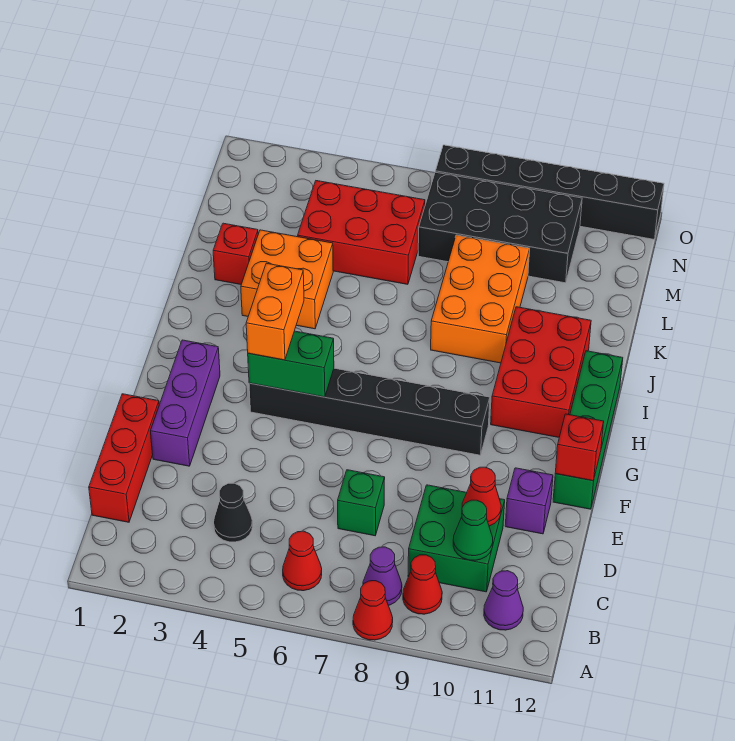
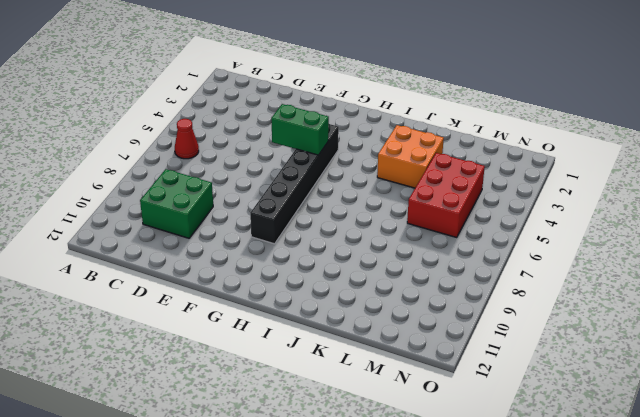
green 1x2 brick [271,104,329,155] -> green 1x2 brick turned to [248,331,334,397]
none -> red 1x1 cone [353,581,393,640]
none -> purple 1x1 cone [363,547,402,605]
none -> red 1x1 cone [403,555,442,614]

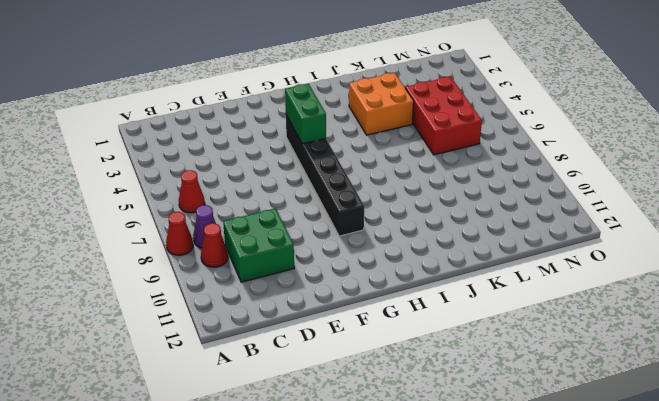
none -> purple 1x1 cone [484,571,523,630]
none -> red 1x3 brick [89,394,159,522]
none -> black 1x1 cone [214,483,252,542]

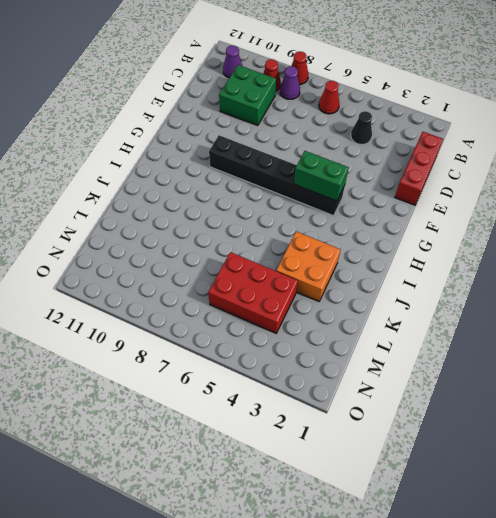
none -> green 1x1 brick [338,470,385,536]
none -> purple 1x3 brick [151,340,220,466]
none -> purple 1x1 brick [505,468,553,534]

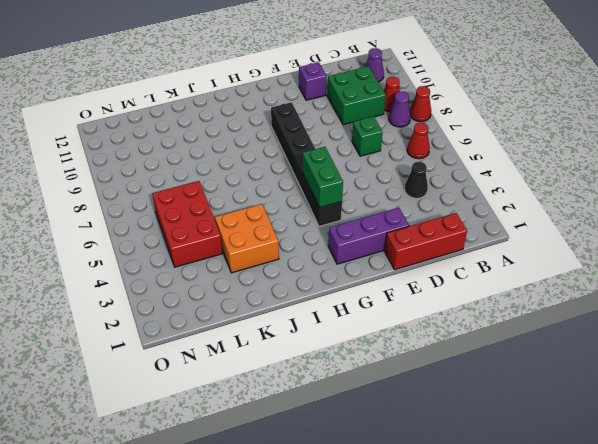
none -> green 1x4 brick [553,351,623,509]
none -> red 2x3 brick [491,307,591,437]
none -> orange 2x3 brick [431,235,530,363]

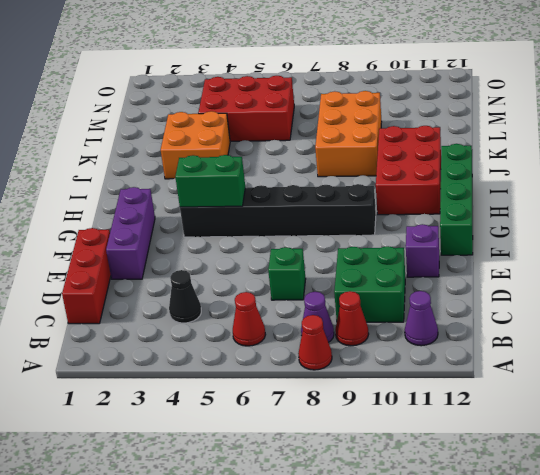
none -> red 1x1 brick [213,223,258,284]
none -> black 2x4 brick [418,172,582,283]
none -> black 1x6 brick [435,145,664,239]

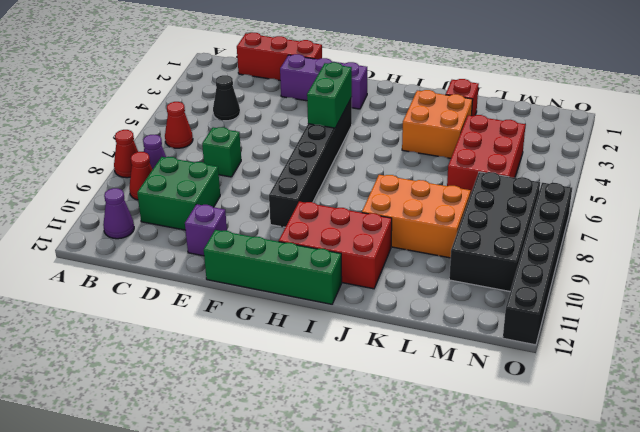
none -> green 1x1 cone [453,500,493,560]
none -> red 1x1 cone [462,467,501,526]
none -> red 1x1 brick [555,414,604,481]

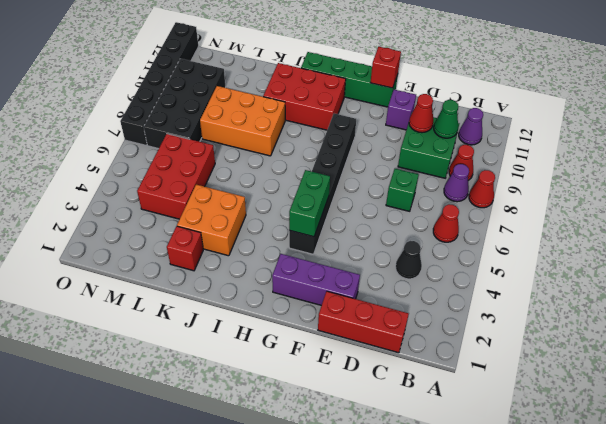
none -> orange 1x2 brick [246,263,304,360]

